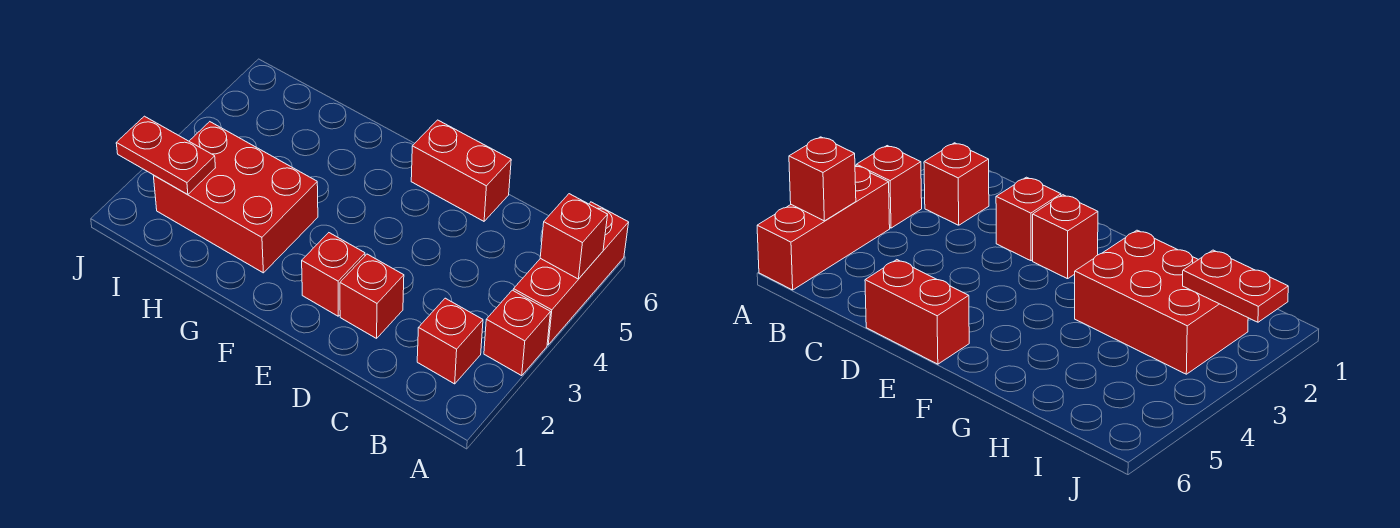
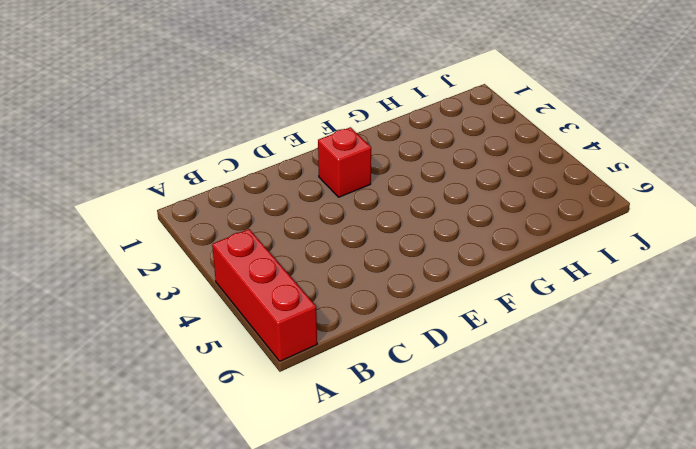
none -> red 1x1 brick [484,290,550,376]
none -> red 1x1 brick [417,298,483,384]

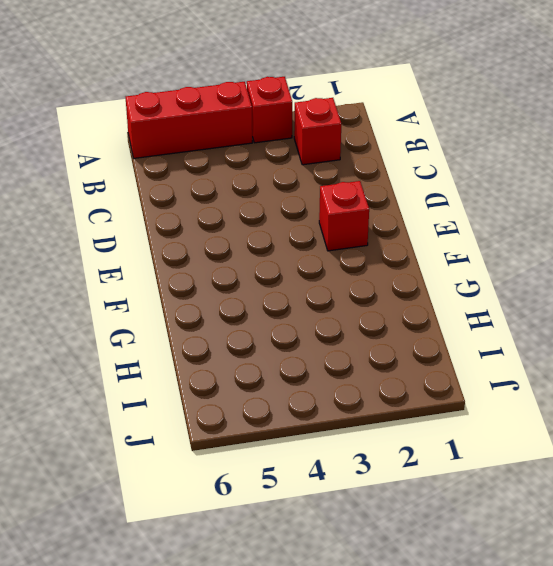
none -> red 1x1 brick [340,254,404,338]
none -> red 1x2 brick [411,120,511,221]

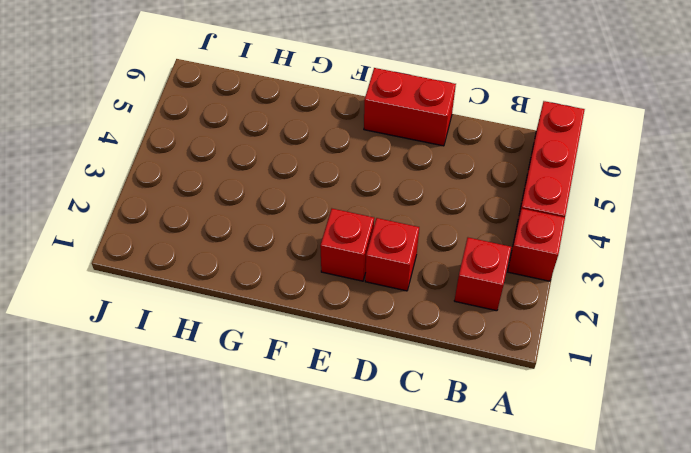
none -> red 2x3 brick [154,122,318,273]
none -> red 1x1 brick [540,194,608,279]

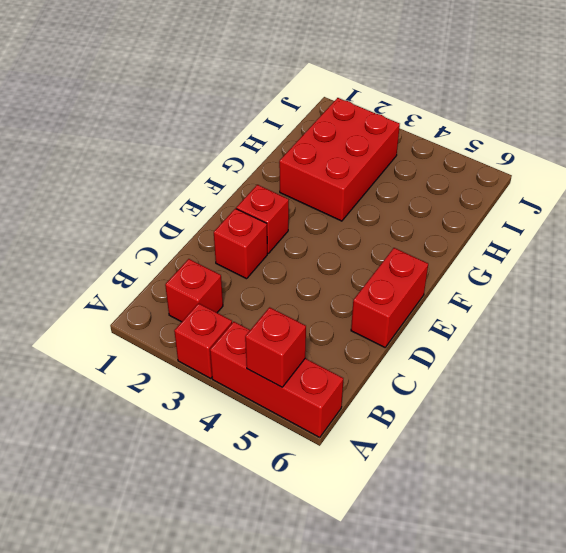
none -> red 1x2 plate [116,116,215,195]

